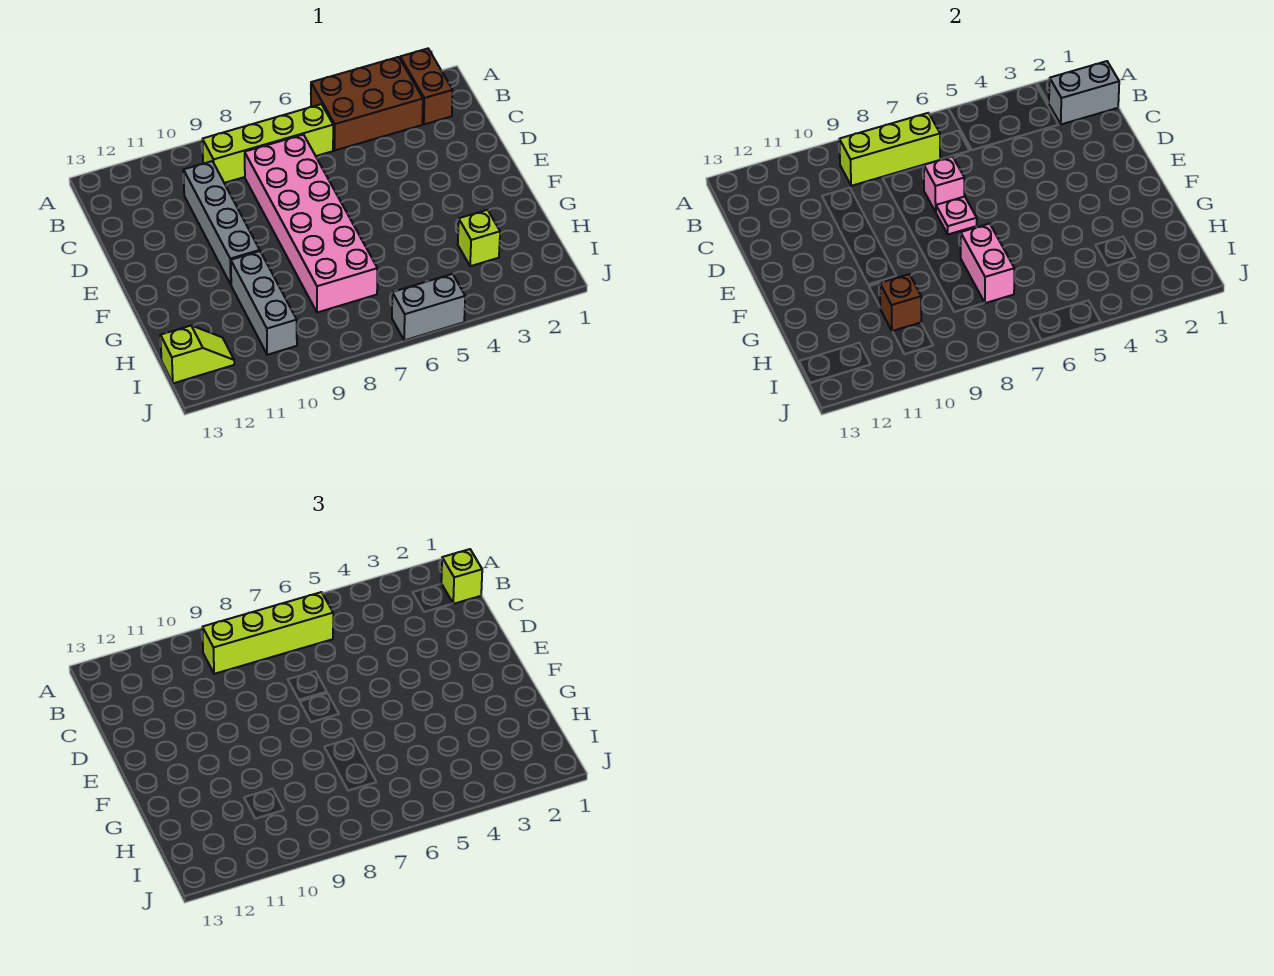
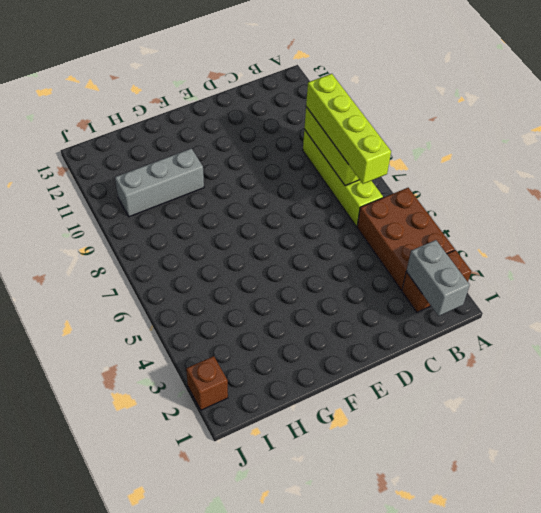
brown 1x1 brick [186,356,228,410] -> brown 1x1 brick moved to [880,274,922,331]
none -> pink 2x6 brick [245,135,377,313]
none -> grey 1x4 brick [183,161,260,284]
none -> lime 1x1 brick [458,210,500,266]

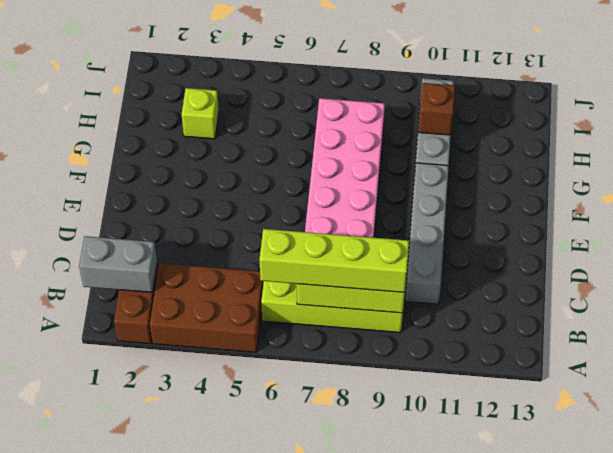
none -> lime 1x2 slope [160,326,234,383]
none -> grey 1x2 brick [392,274,465,340]
none -> pink 1x1 brick [924,157,964,212]

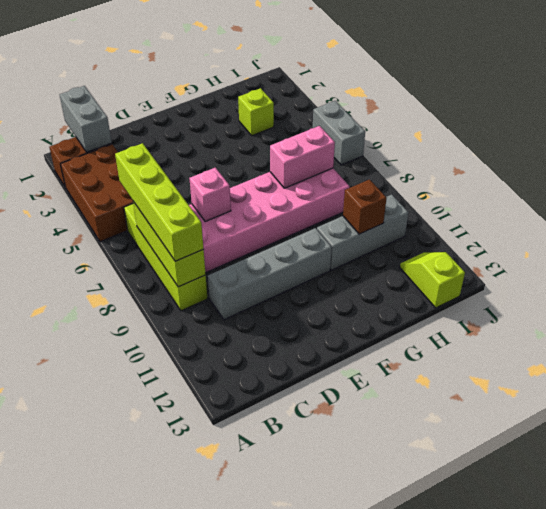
none -> pink 1x1 plate [936,196,977,234]
none -> lime 1x1 brick [441,549,482,604]

